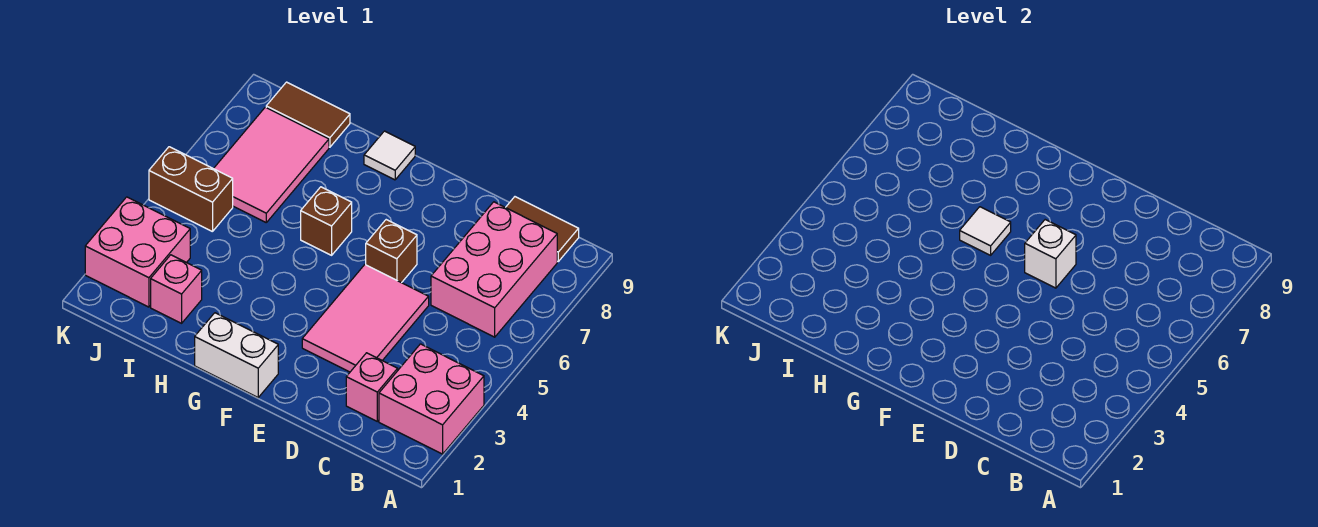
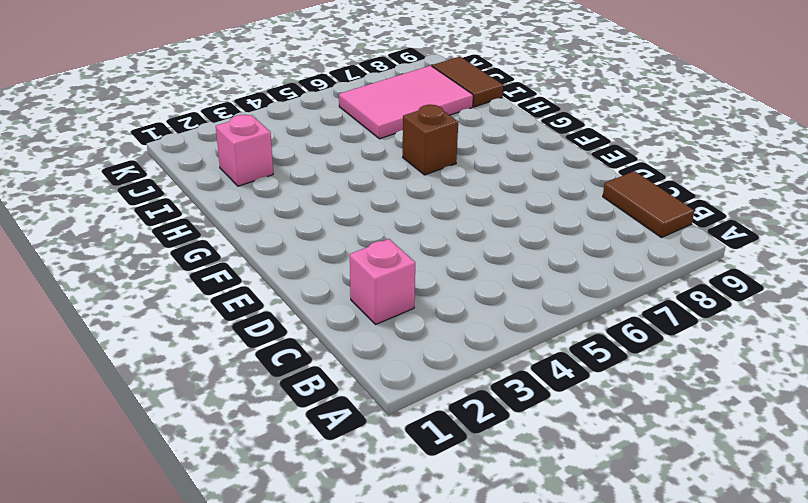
none -> pink 2x2 brick [379,344,484,454]
none -> pink 2x3 brick [431,202,557,337]
none -> pink 2x3 tile [302,265,429,372]

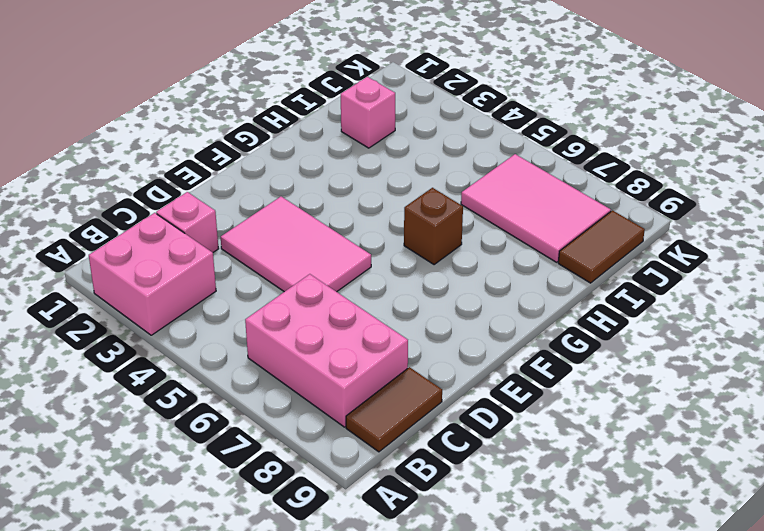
none -> brown 1x1 brick [366,220,417,283]
none -> white 1x2 brick [195,313,278,397]
none -> white 1x1 tile [364,131,415,180]

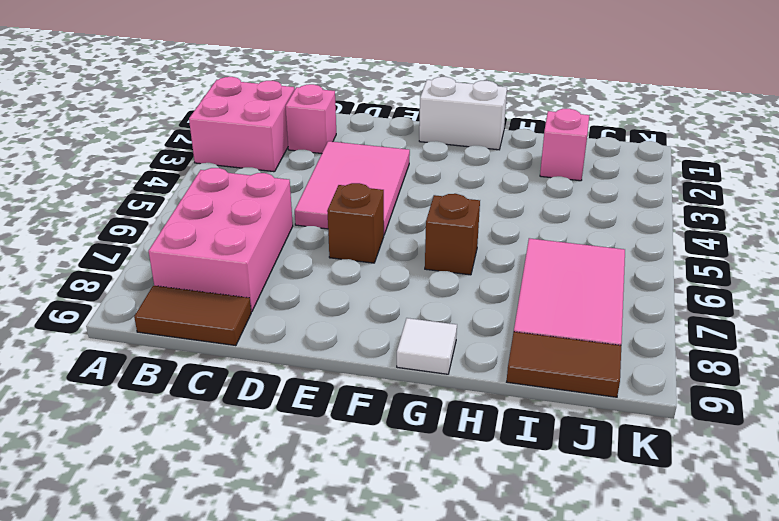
none -> pink 2x2 brick [85,197,190,307]
none -> brown 1x2 brick [149,147,233,232]
none -> white 1x1 brick [1025,220,1076,288]

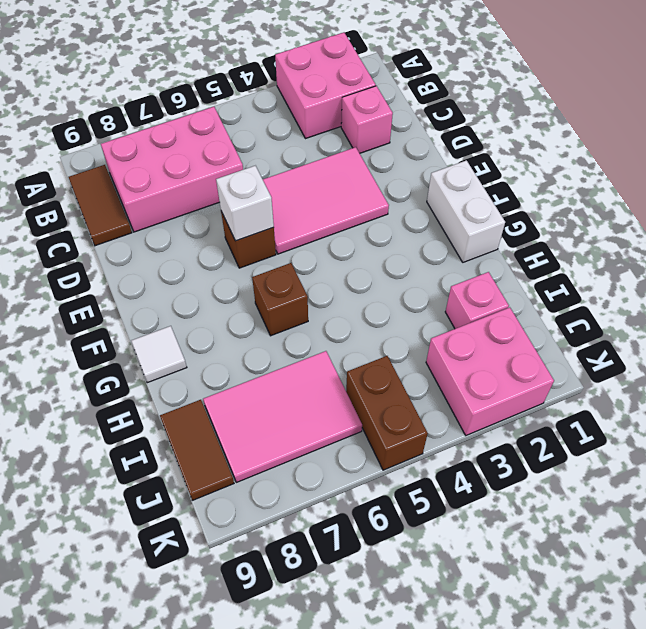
none -> white 1x1 tile [960,207,1011,255]

